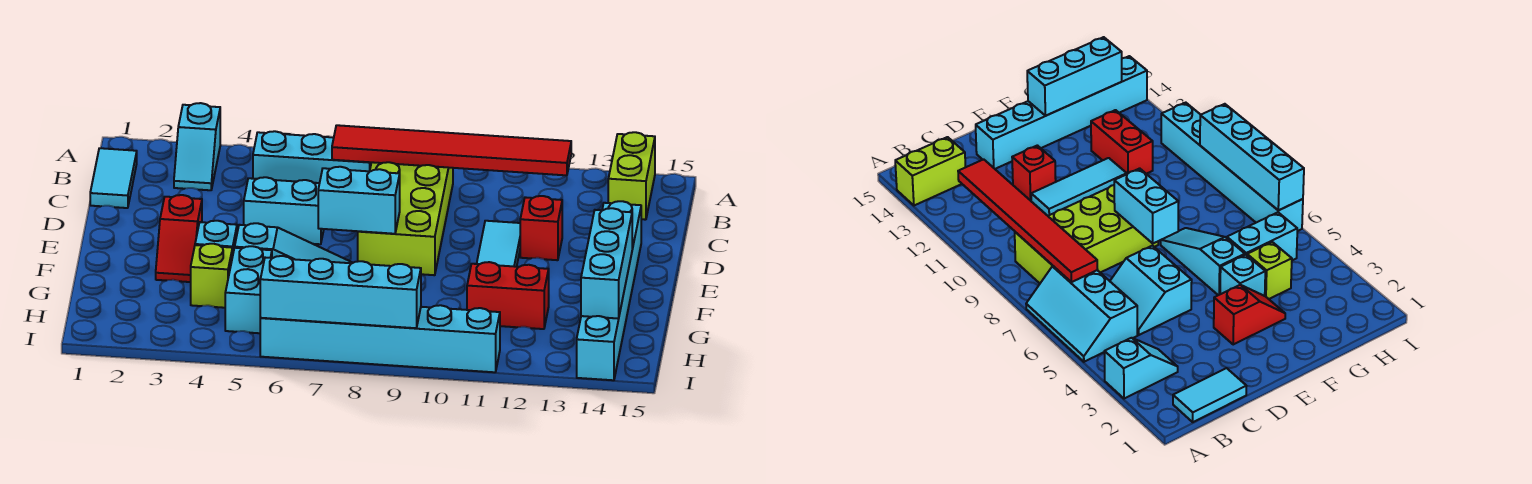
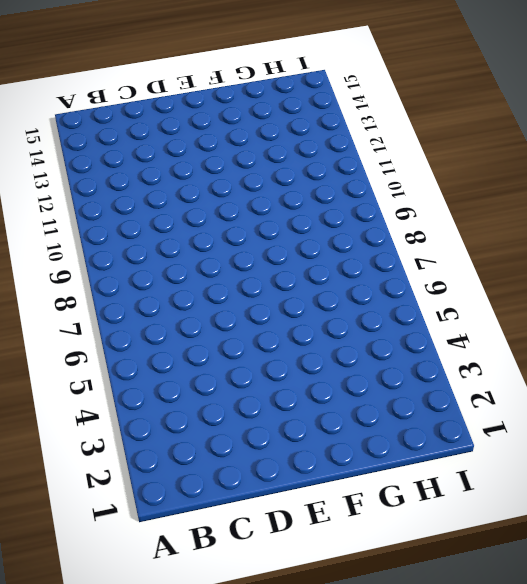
none -> cyan 1x2 slope [174,103,220,190]
none -> cyan 2x3 slope [253,131,371,183]
none -> lime 1x2 brick [608,132,655,220]

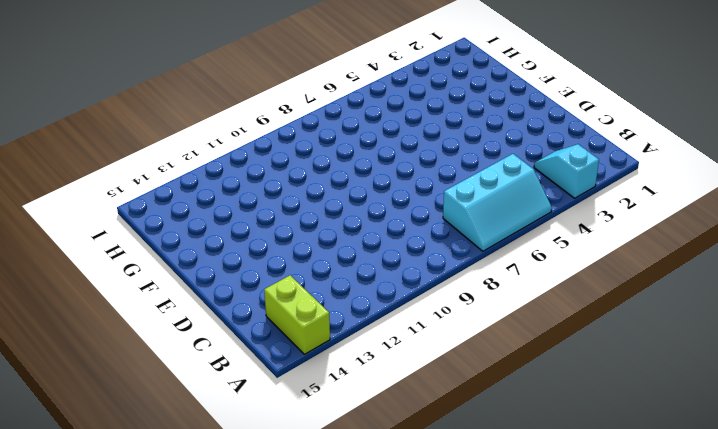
none -> cyan 1x2 tile [90,148,137,208]
none -> lime 2x4 brick [358,162,453,275]
none -> cyan 2x2 slope [244,177,324,244]

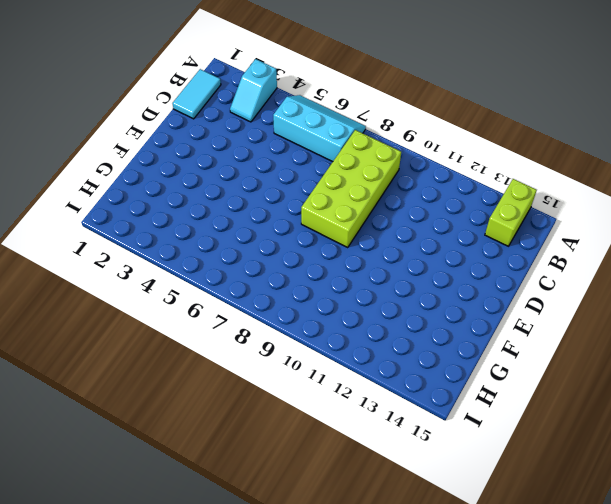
none -> cyan 2x2 slope [244,177,324,244]
none -> cyan 1x3 tile [477,221,520,267]
none -> red 1x1 brick [520,196,562,260]

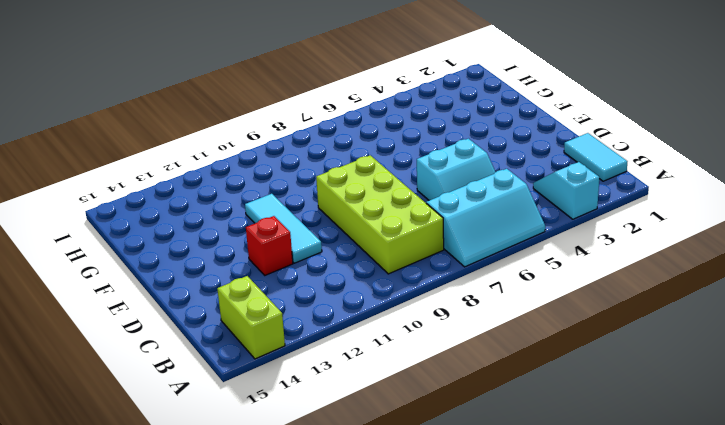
none -> cyan 1x6 brick [577,201,641,380]
none -> red 1x2 slope [156,195,202,282]
none -> cyan 1x1 brick [195,221,237,257]

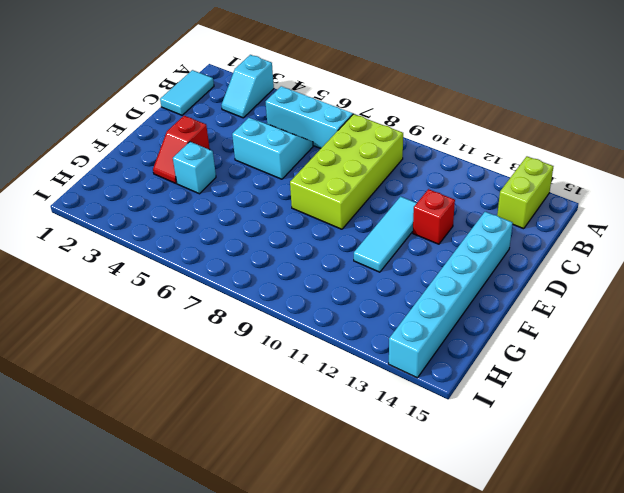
none -> cyan 1x3 slope [235,223,353,263]
none -> lime 1x1 brick [191,244,232,308]
none -> cyan 1x2 brick [225,246,272,333]

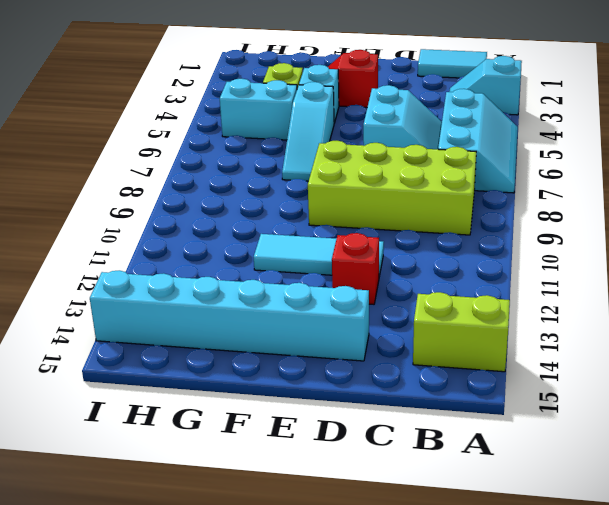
none -> red 1x2 brick [467,262,549,329]
none -> cyan 1x6 brick [260,305,500,372]
none -> red 1x6 tile [332,125,571,175]

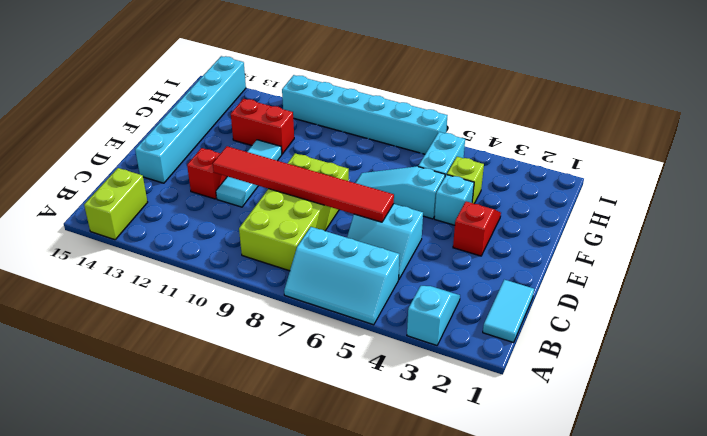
red 1x6 tile [213,146,394,222] -> red 1x6 tile moved to [332,125,571,175]
none -> cyan 1x2 brick [318,167,400,234]
none -> cyan 1x3 brick [581,208,632,319]
none -> cyan 1x4 brick [260,256,421,328]

